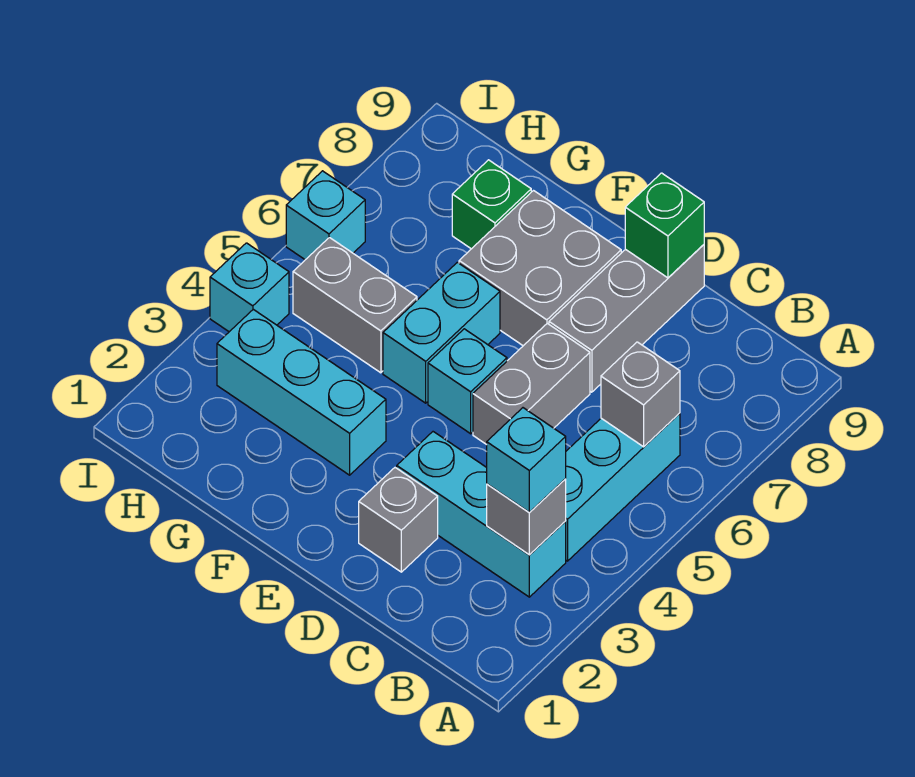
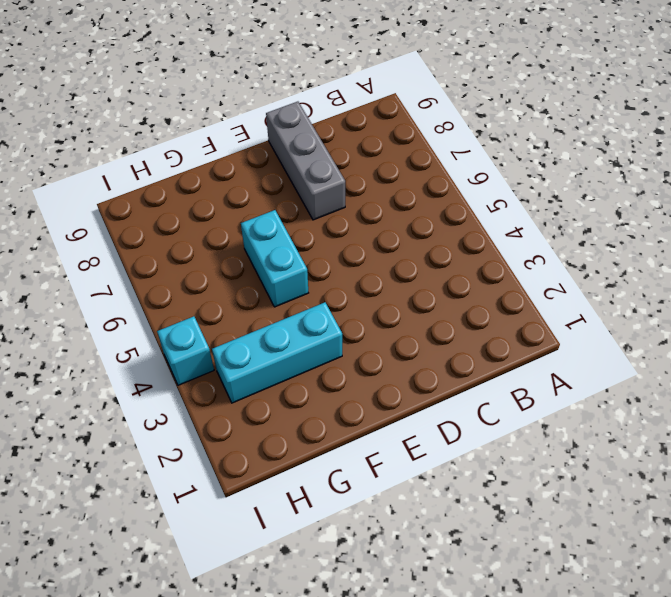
none -> cyan 1x3 brick [397,432,566,597]
none -> cyan 1x3 brick [566,413,680,561]
none -> grey 1x1 brick [359,468,438,572]

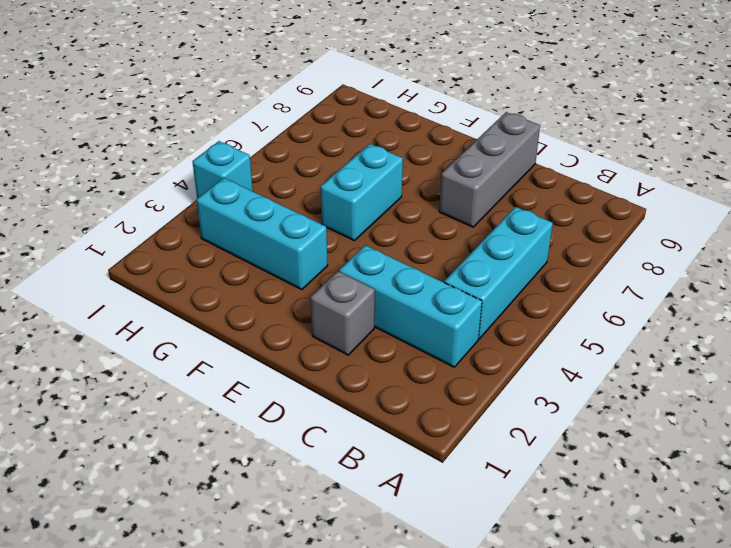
none -> grey 1x2 brick [473,323,590,445]
none -> cyan 1x1 brick [428,329,507,434]
none -> grey 2x2 brick [459,191,621,346]

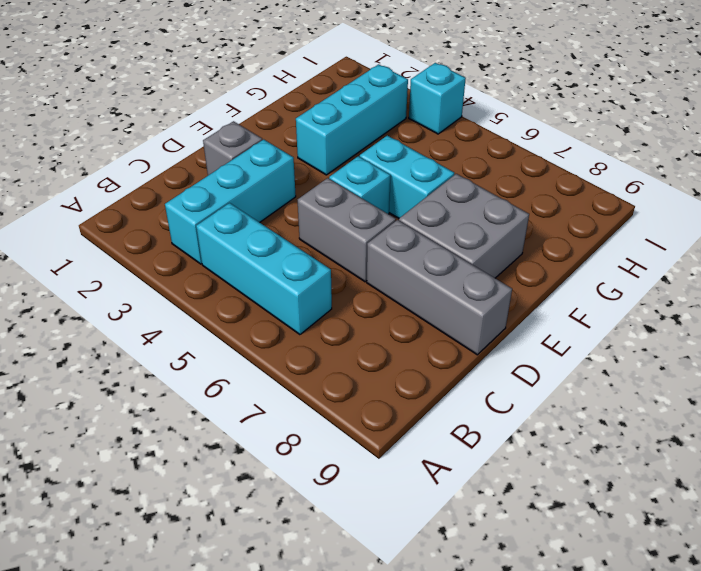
none -> grey 1x2 brick [293,237,417,373]
none -> green 1x1 brick [452,160,531,249]
none -> cyan 1x1 brick [286,171,365,260]

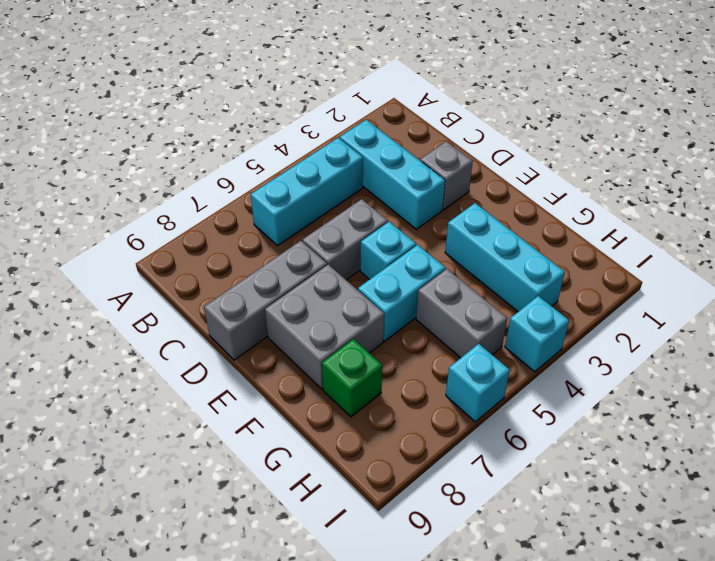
none -> grey 1x1 brick [487,479,566,555]
none -> grey 1x1 brick [601,342,680,447]
none -> green 1x1 brick [625,173,704,278]

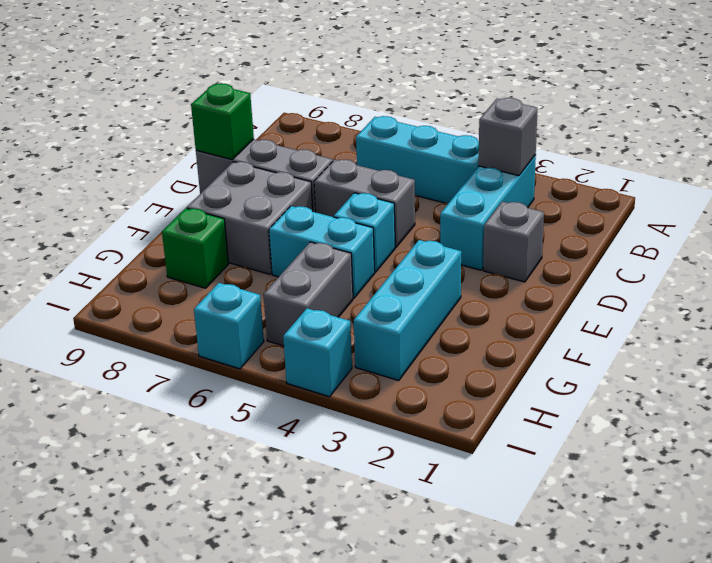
none -> grey 1x1 brick [601,342,680,447]
none -> cyan 1x1 brick [487,408,566,512]

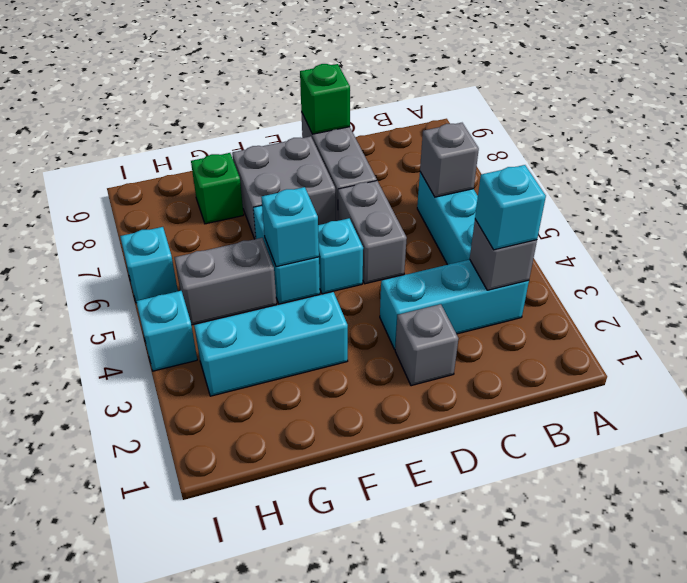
cyan 1x1 brick [261,187,319,267] -> none

